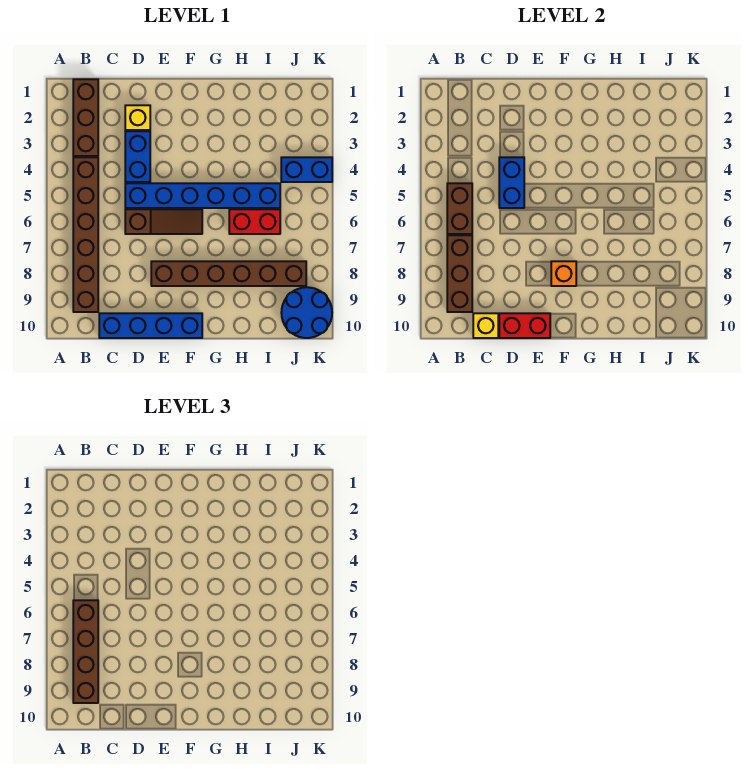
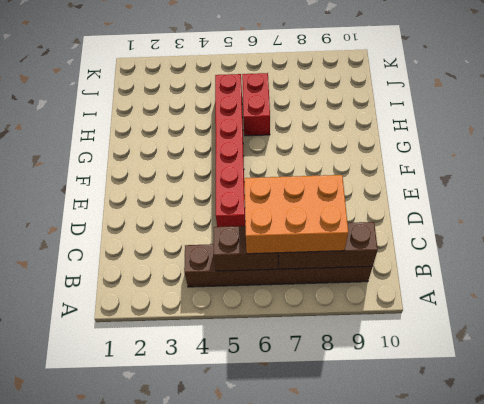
orange 2x3 brick [244,175,348,254] -> brown 1x4 brick [73,600,98,703]
red 1x6 brick [215,74,245,227] -> blue 1x6 brick [125,183,280,208]
none -> brown 1x3 brick [73,79,98,156]
none -> blue 1x4 brick [99,313,202,338]
none -> yellow 1x1 brick [125,105,150,130]

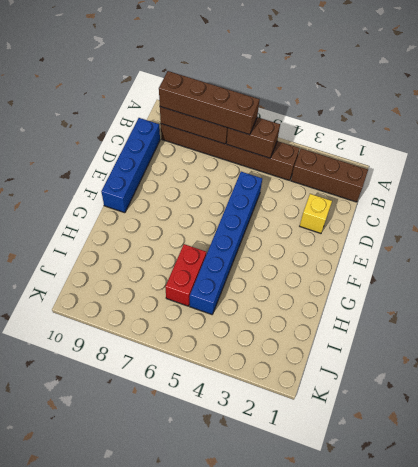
none -> blue 1x2 brick [125,131,150,182]
none -> brown 1x3 slope [125,209,202,234]
none -> brown 1x6 brick [151,261,306,286]

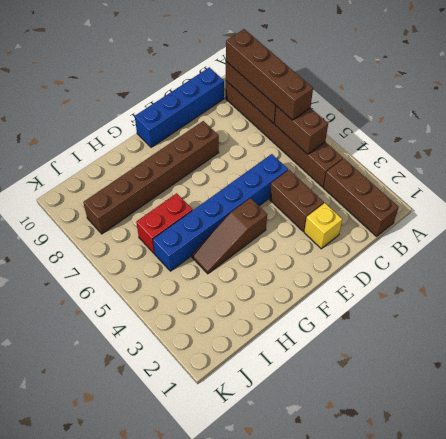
brown 1x2 brick [270,170,324,231] -> blue 1x2 brick [125,131,150,182]
brown 1x3 slope [192,198,267,274] -> brown 1x3 slope moved to [125,209,202,234]
none -> blue 1x2 brick [281,157,332,182]
none -> blue 2x2 round brick [281,287,332,338]
none -> yellow 1x1 brick [473,313,498,338]

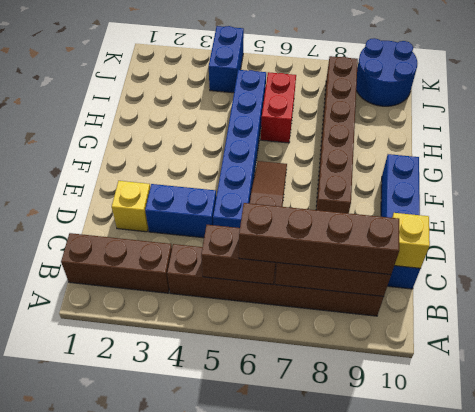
none -> blue 1x2 brick [499,157,524,208]
none -> red 1x2 brick [499,313,550,338]
none -> orange 1x1 brick [551,261,576,286]

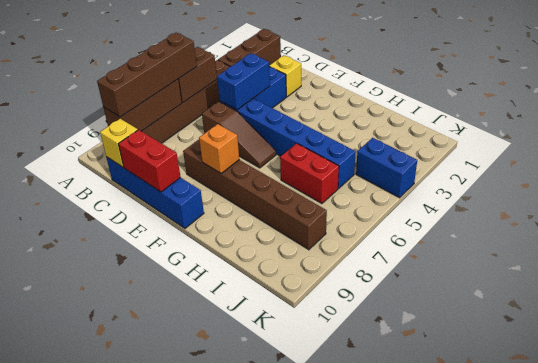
none -> blue 2x2 round brick [281,287,332,338]

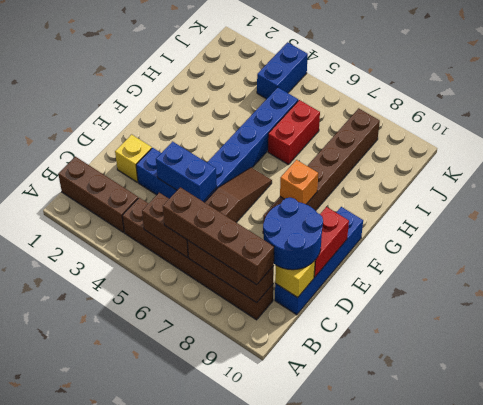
blue 2x2 round brick [263,198,323,270] -> blue 2x2 round brick moved to [281,287,332,338]

